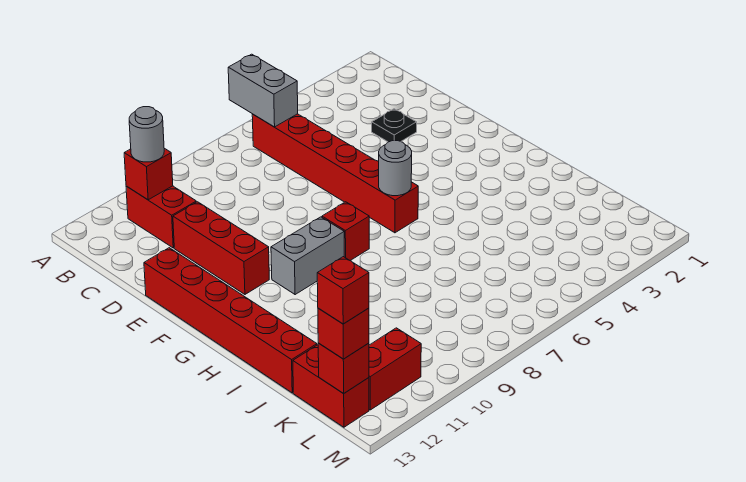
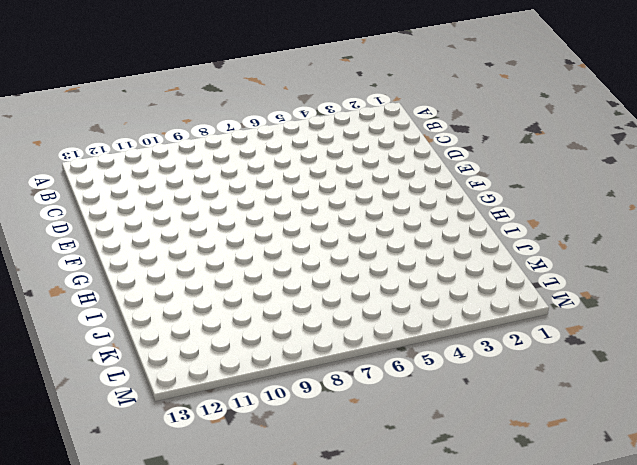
none -> red 1x6 brick [252,114,418,233]
none -> red 1x2 brick [126,186,196,248]
none -> black 1x1 plate [372,109,417,142]

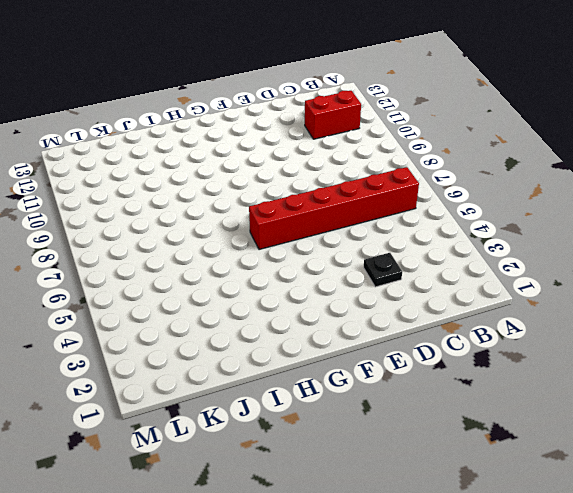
none -> red 1x3 brick [173,202,269,294]
none -> red 1x6 brick [144,248,317,393]
none -> red 1x1 brick [322,202,369,261]

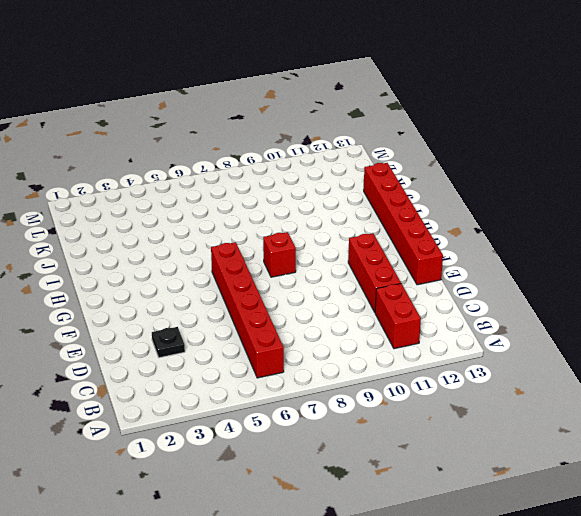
none -> grey 1x2 brick [271,217,344,295]
none -> red 1x2 brick [293,345,369,427]
none -> red 1x2 brick [369,328,421,410]

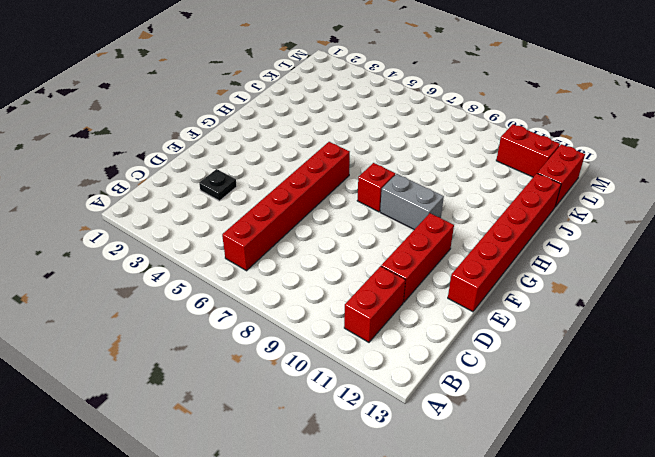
none -> grey 1x2 brick [228,54,298,127]
none -> red 1x1 brick [124,148,173,200]
none -> grey 1x1 round brick [379,141,412,196]

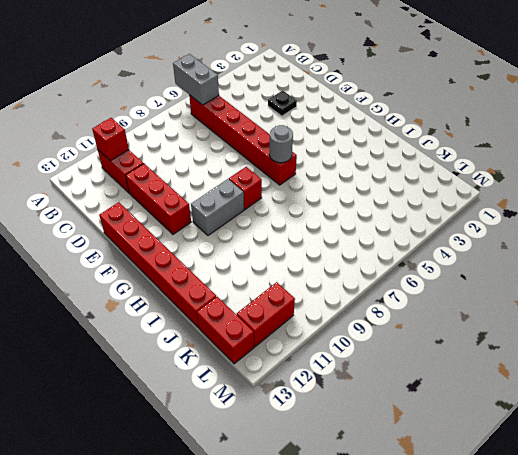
none -> red 1x1 brick [318,343,369,393]
none -> grey 1x1 round brick [129,107,164,162]
none -> red 1x1 brick [318,308,369,359]

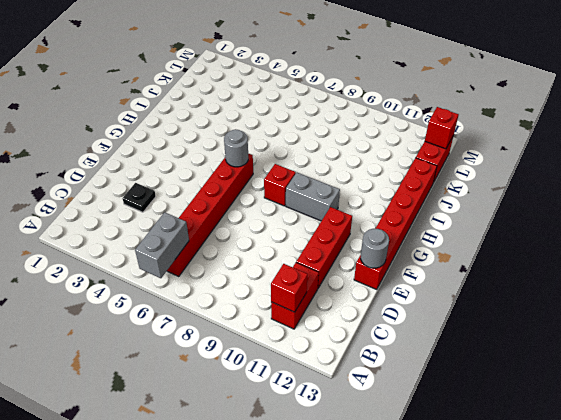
grey 1x1 round brick [361,229,389,268] -> grey 1x1 round brick moved to [129,107,164,162]
none -> red 1x2 brick [369,328,421,410]
none -> red 1x1 brick [318,308,369,359]
none -> red 1x1 brick [317,257,369,324]

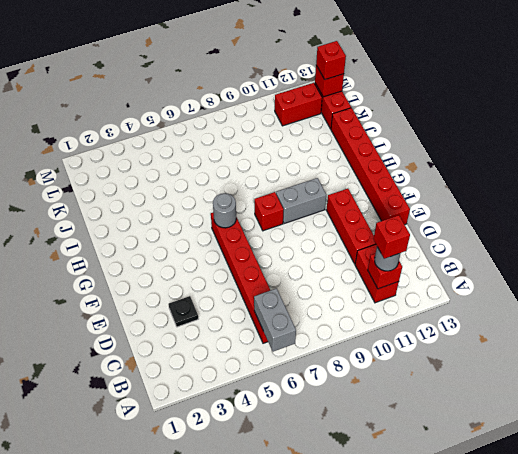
red 1x1 brick [374,215,410,259] -> red 1x1 brick moved to [317,257,369,324]

